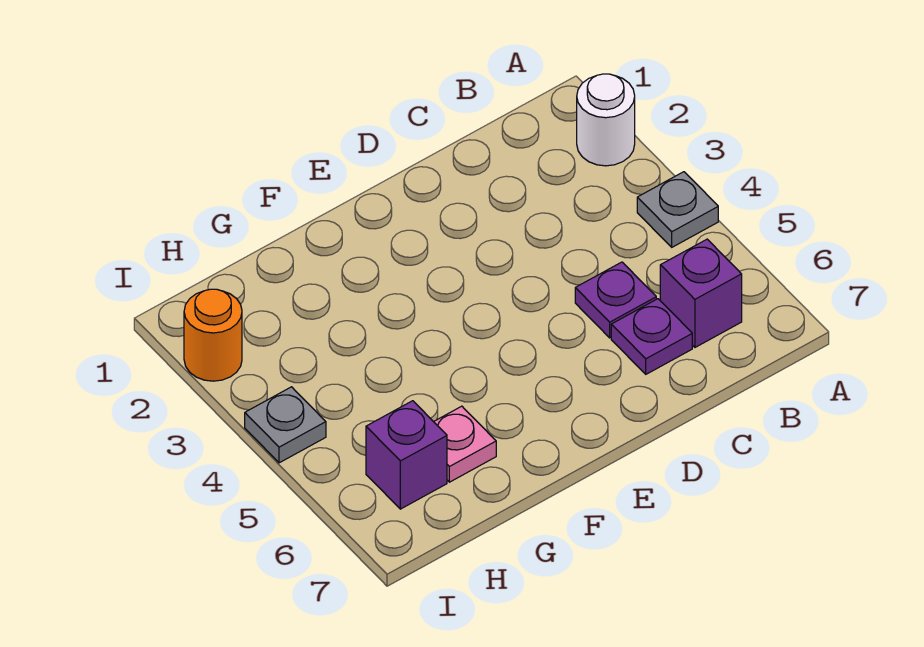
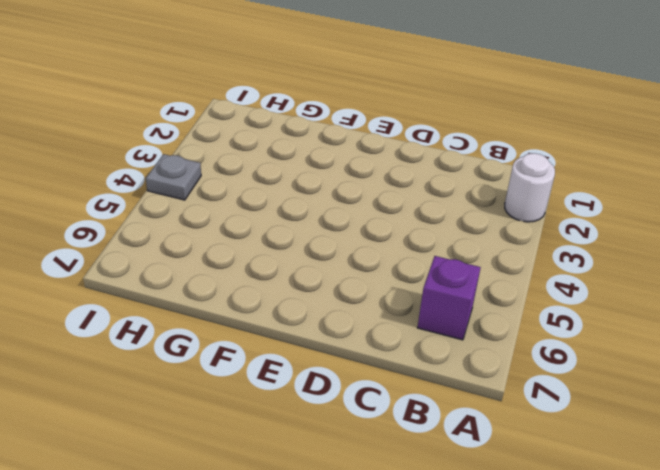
none -> grey 1x1 plate [637,172,718,247]
none -> purple 1x1 plate [575,262,656,338]

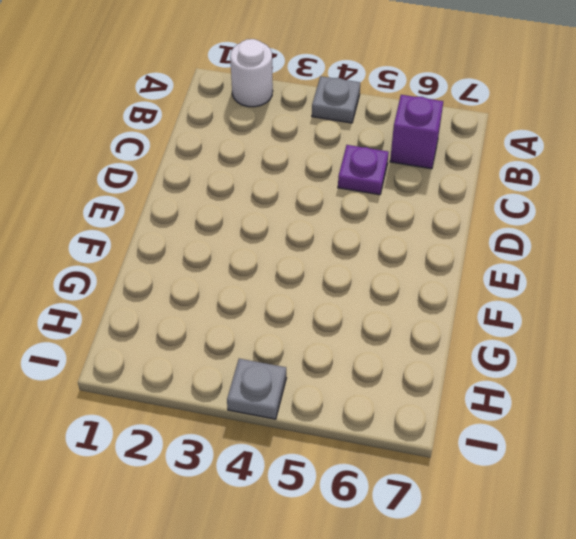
none -> purple 1x1 plate [611,299,692,374]
none -> pink 1x1 plate [434,406,496,482]

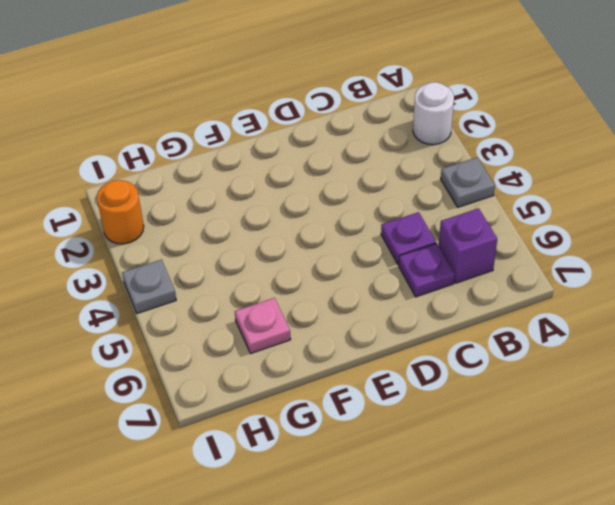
none -> purple 1x1 brick [366,401,447,509]

